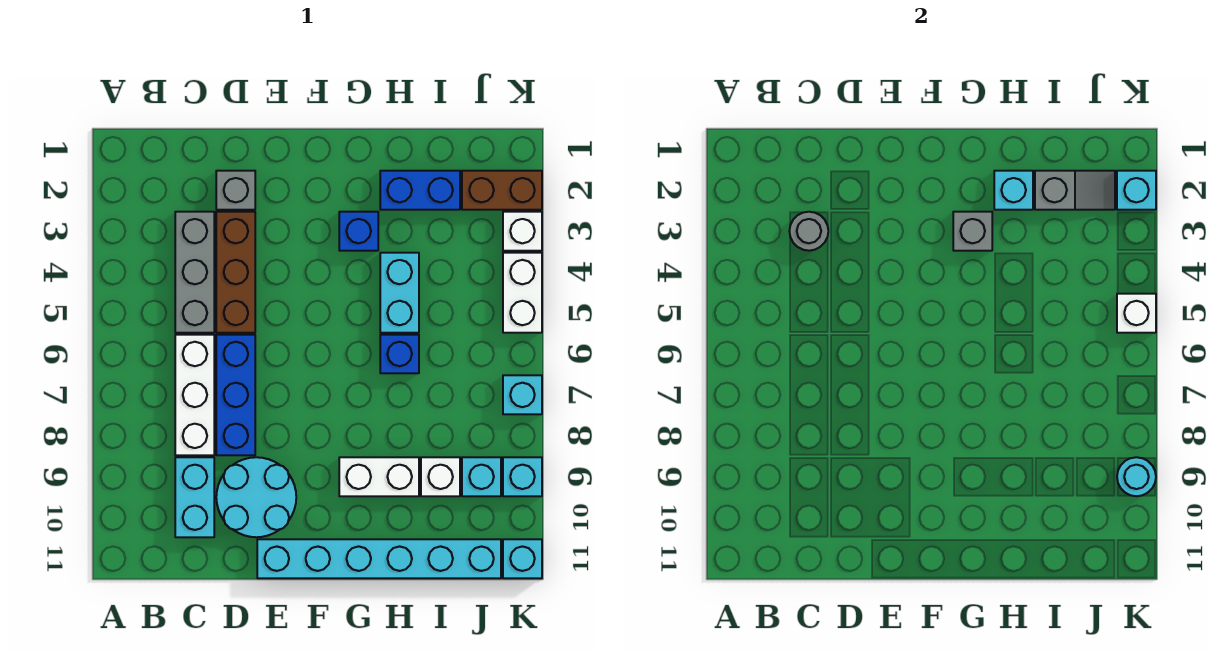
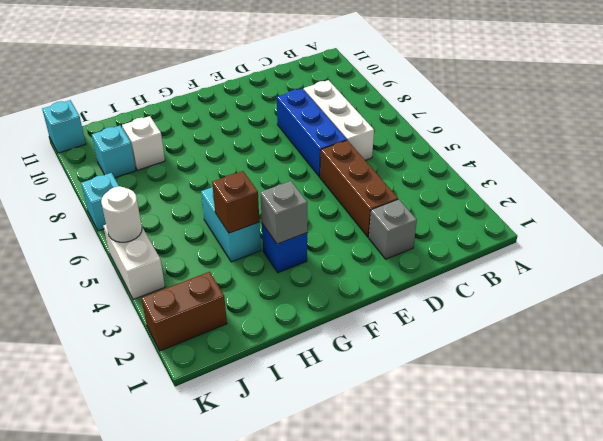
brown 1x1 brick [212,171,259,233] -> none
white 1x1 round brick [101,186,142,242] -> white 1x1 brick [1117,294,1156,333]
none -> grey 1x3 brick [175,212,214,333]
none -> cyan 1x2 brick [175,457,214,537]
none -> cyan 2x2 round brick [216,457,296,537]

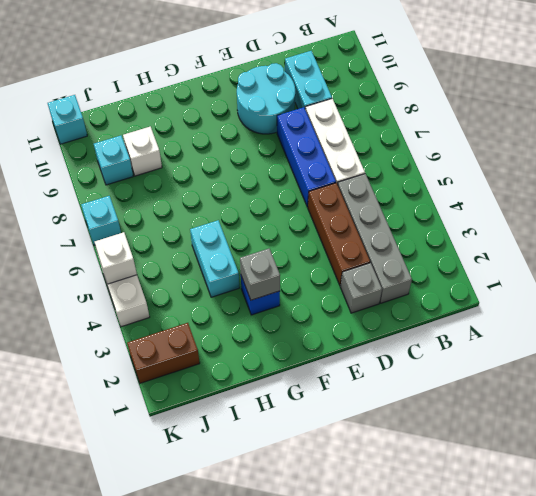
grey 1x4 brick [338,174,412,303] -> grey 1x3 brick [175,212,214,333]
none -> cyan 1x6 brick [257,539,501,578]
none -> white 1x2 brick [339,457,419,496]
none -> blue 1x2 brick [380,171,460,210]

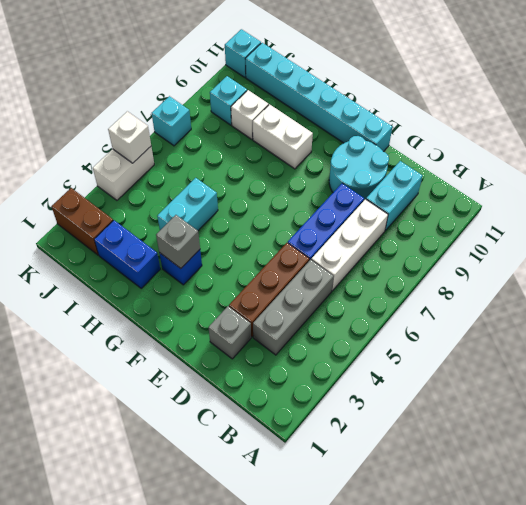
none -> blue 1x1 brick [380,335,419,373]
none -> white 1x1 brick [503,212,542,251]
none -> cyan 1x1 brick [503,457,542,496]

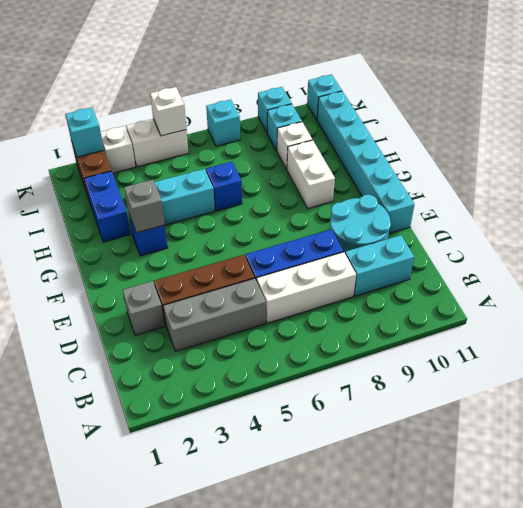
none -> grey 1x1 round brick [790,212,828,251]
none -> cyan 1x1 brick [994,171,1033,210]
none -> grey 1x2 slope [1035,171,1115,210]

